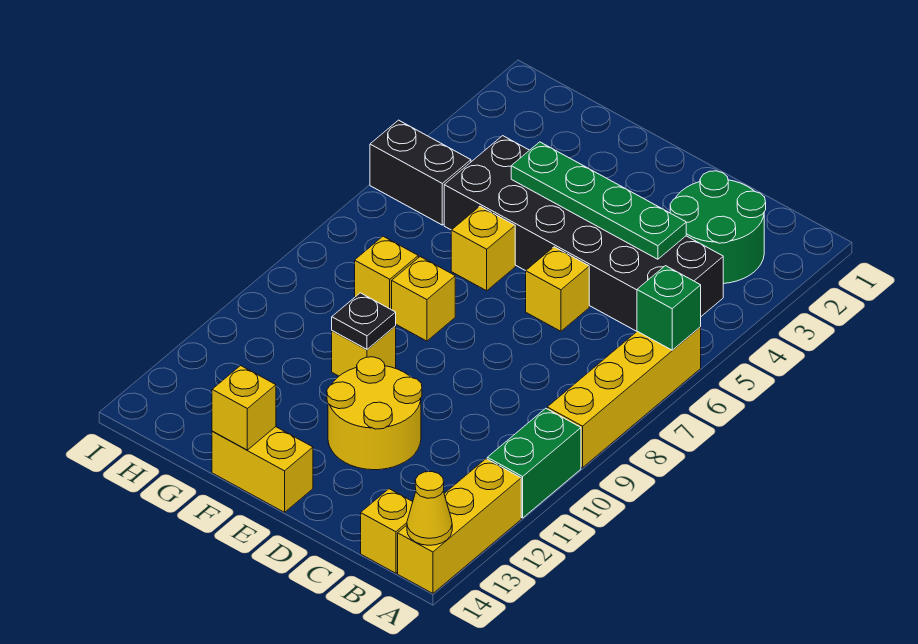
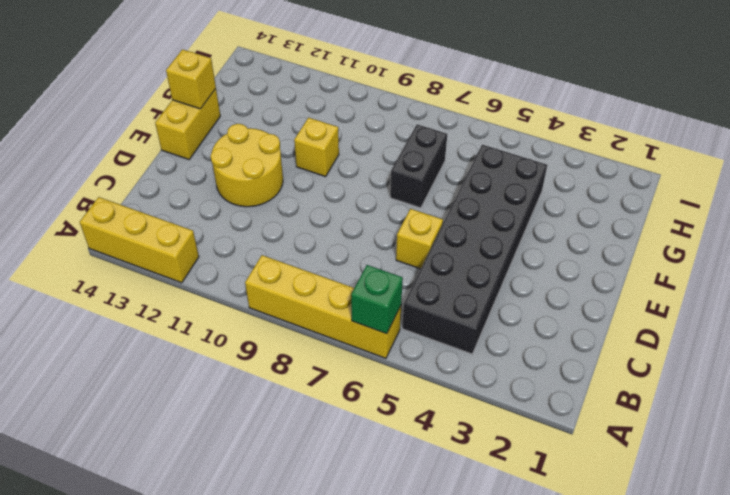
black 1x2 brick [390,124,447,208] -> black 1x2 brick moved to [370,120,471,225]
none -> green 1x2 brick [487,408,581,518]
none -> green 2x2 round brick [670,171,766,284]
none -> yellow 1x1 brick [361,489,413,573]

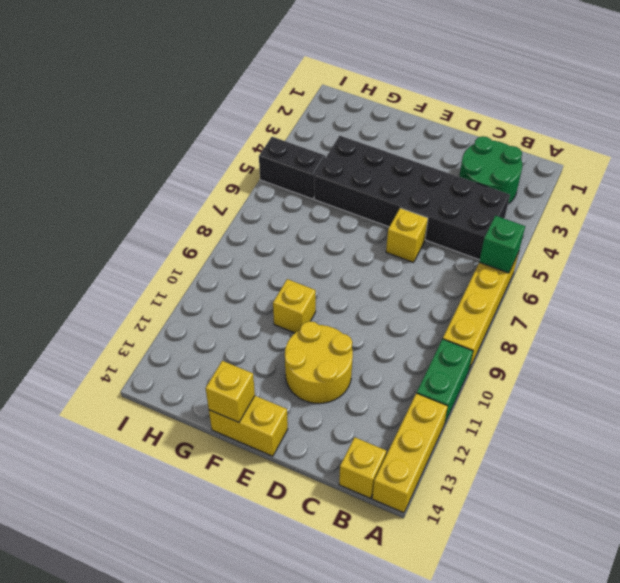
none -> yellow 1x1 brick [451,206,515,291]
none -> yellow 1x1 brick [392,257,455,341]
none -> yellow 1x1 brick [355,236,418,310]

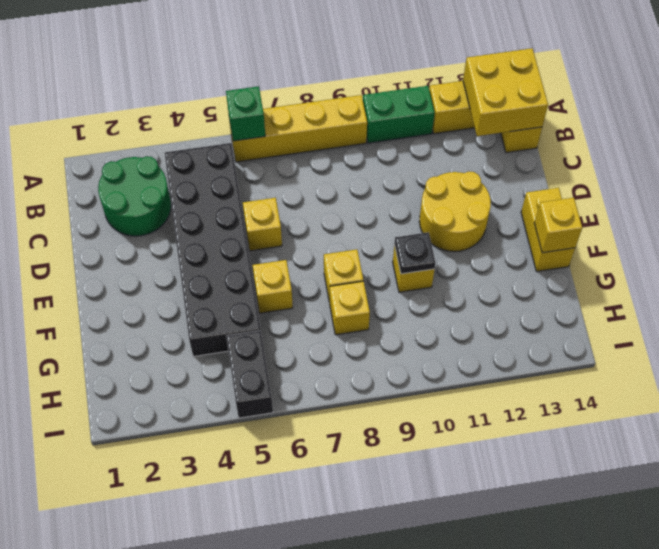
yellow 2x2 brick [463,48,548,136] -> yellow 1x1 cone [407,472,452,545]
none -> green 1x4 plate [511,142,686,259]

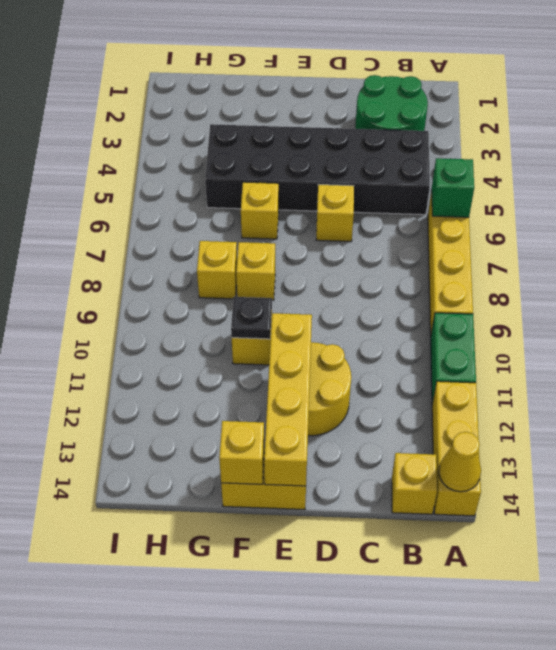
yellow 1x4 brick [264,313,312,486] -> none
none -> black 1x2 brick [370,120,471,225]
none -> green 1x4 plate [511,142,686,259]

